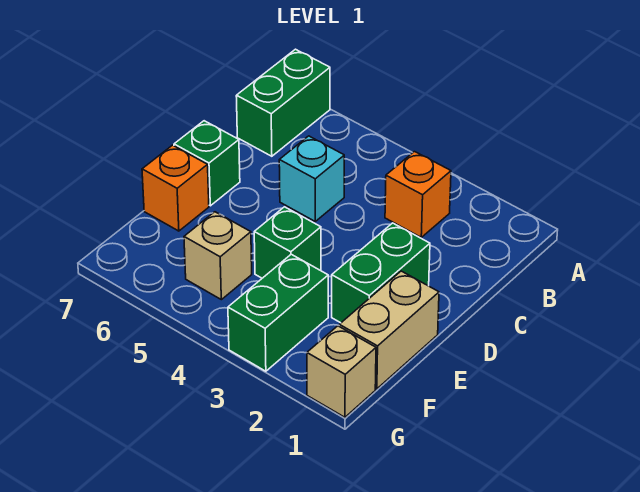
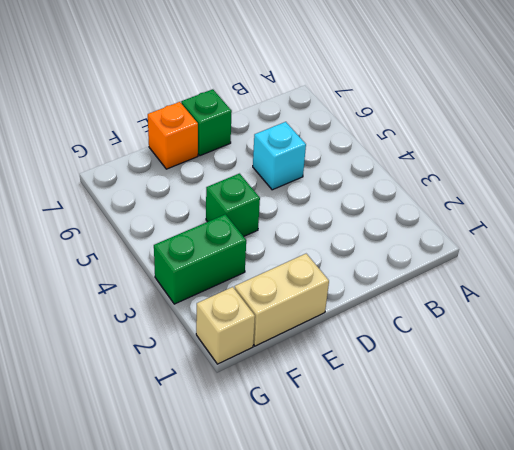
none -> green 1x2 brick [236,49,330,156]
none -> orange 1x1 brick [385,152,451,237]

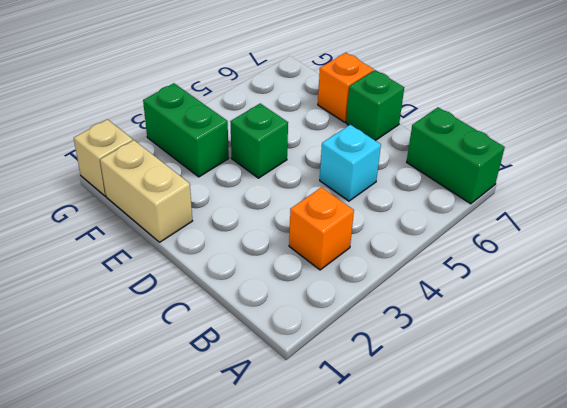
none -> green 1x2 brick [332,223,430,323]
none -> tan 1x1 brick [184,212,252,300]

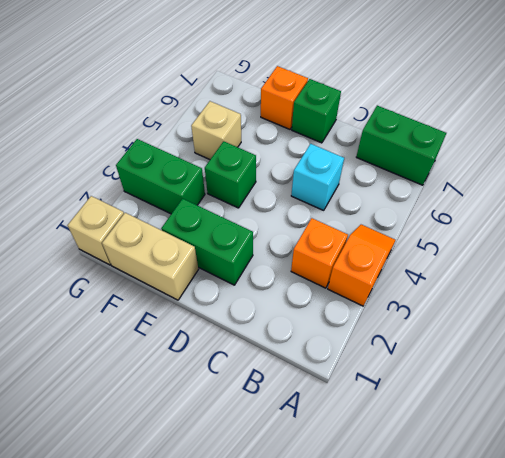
orange 1x2 slope [328,225,395,306] -> none

